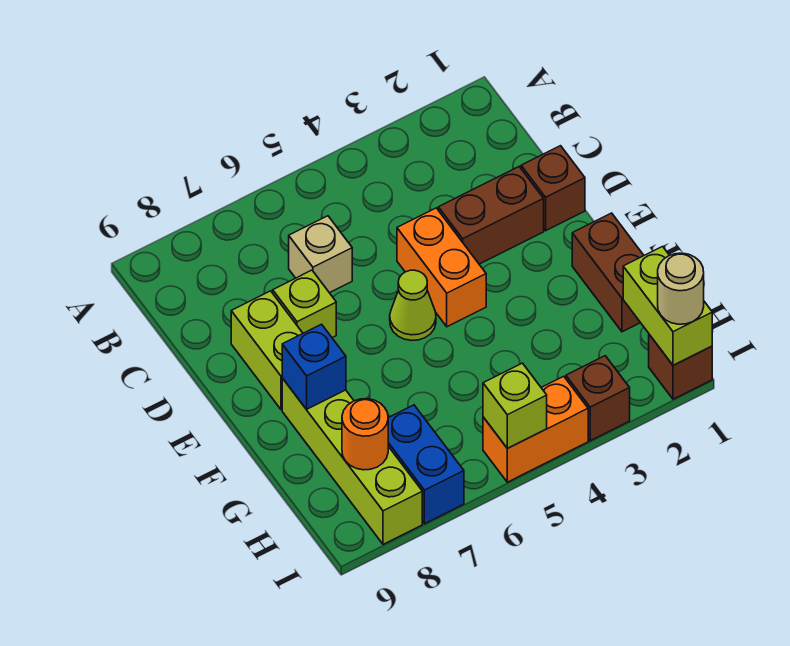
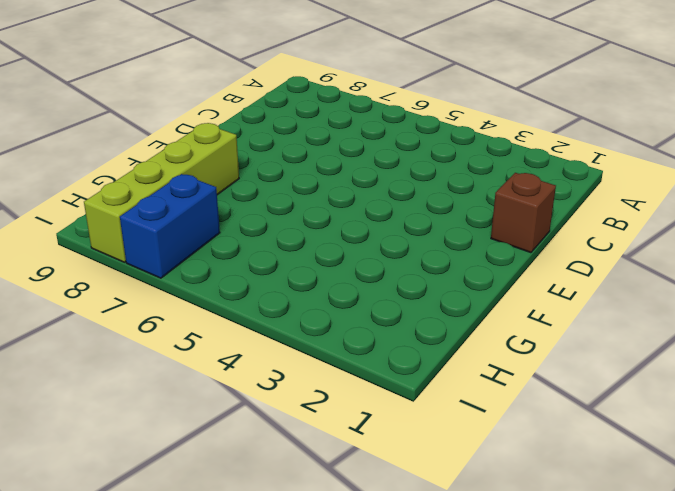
none -> tan 1x1 brick [289,216,352,293]
none -> brown 1x2 brick [438,167,544,264]
none -> orange 1x2 brick [397,208,486,327]

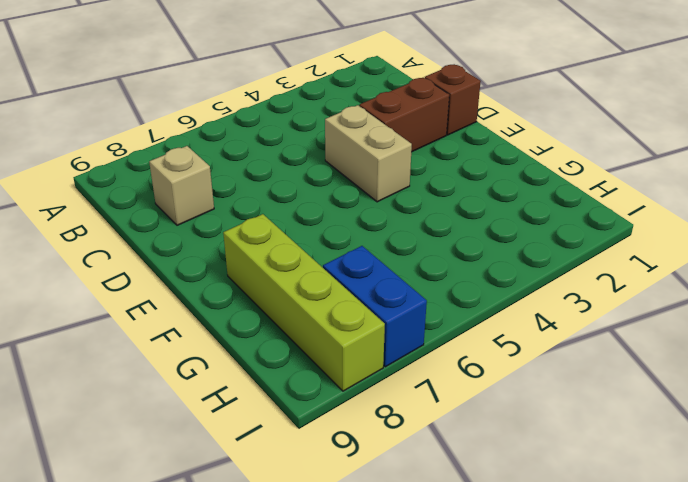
tan 1x1 brick [149,146,214,225] -> tan 1x1 brick moved to [289,216,352,293]
tan 1x2 brick [325,105,412,202] -> orange 1x2 brick [397,208,486,327]
none -> lime 1x1 brick [273,270,336,338]
none -> lime 1x2 brick [231,291,303,410]
none -> lime 1x1 cone [390,270,436,341]

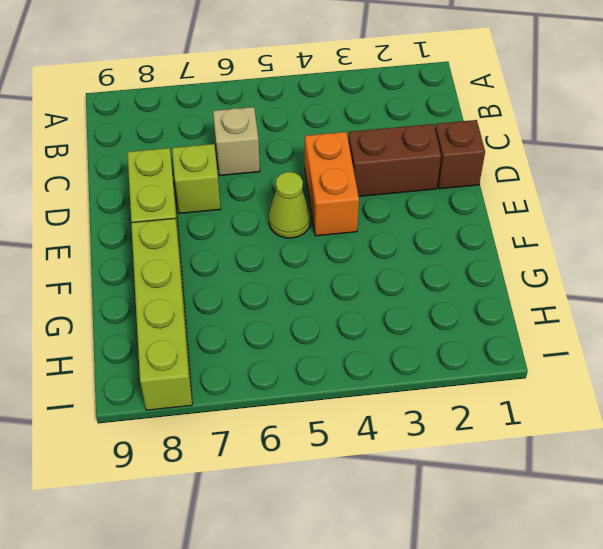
none -> brown 1x2 brick [572,213,644,332]
none -> blue 1x2 brick [388,405,464,524]
none -> brown 1x1 brick [649,335,712,399]

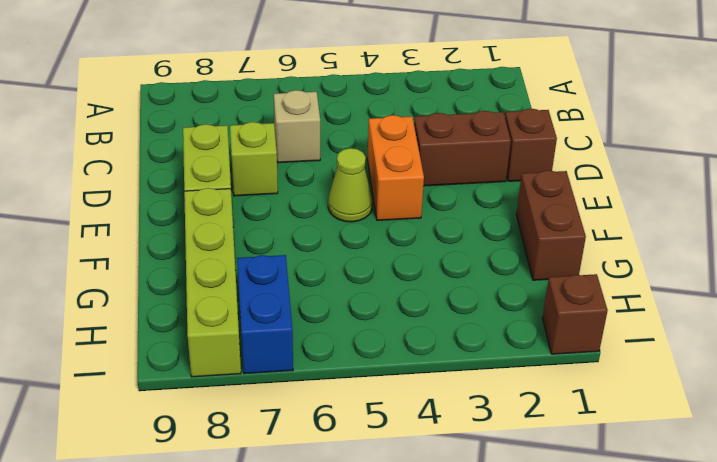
none -> brown 1x1 brick [566,356,630,441]
none -> orange 1x2 brick [483,376,588,482]
none -> blue 1x1 brick [282,324,346,409]

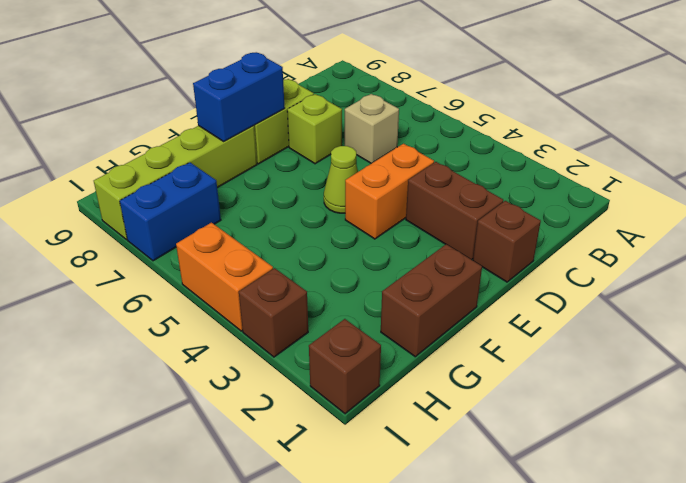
blue 1x2 brick [193,53,285,141] -> blue 1x1 brick [282,324,346,409]
none -> lime 1x2 brick [623,247,712,365]
none -> orange 1x1 round brick [342,399,388,470]
none -> lime 1x1 brick [483,363,547,448]

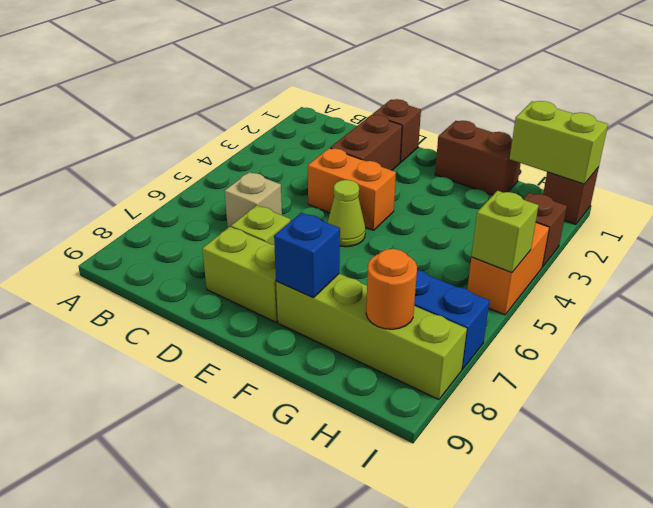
none -> tan 1x1 round brick [658,253,704,324]

